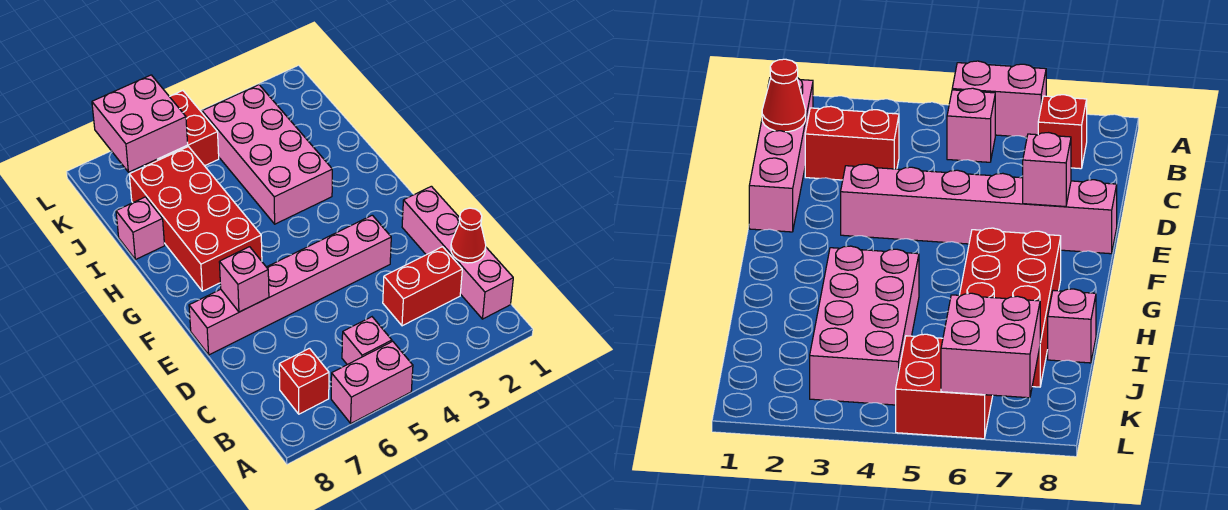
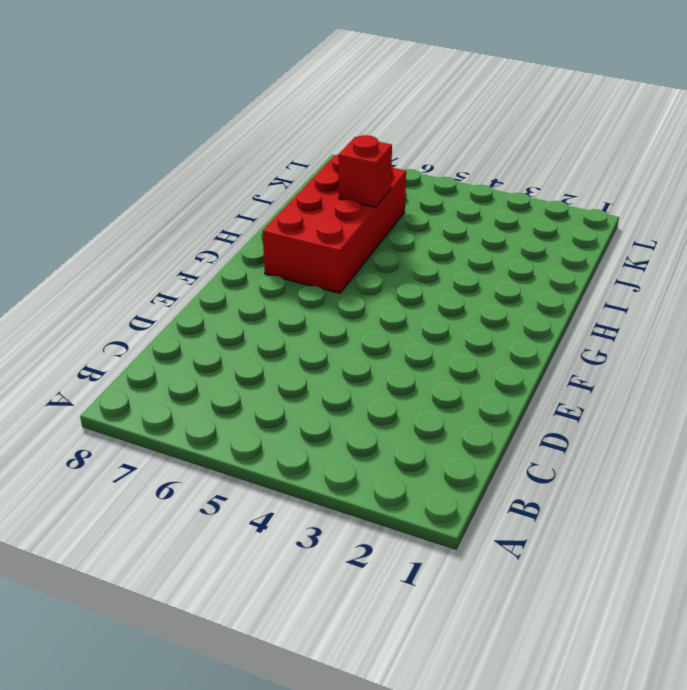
red 1x1 brick [339,135,392,207] -> red 1x1 brick moved to [279,348,329,414]
none -> pink 1x2 brick [331,341,413,423]
none -> pink 1x4 brick [402,186,513,319]
none -> pink 1x1 brick [342,317,392,365]

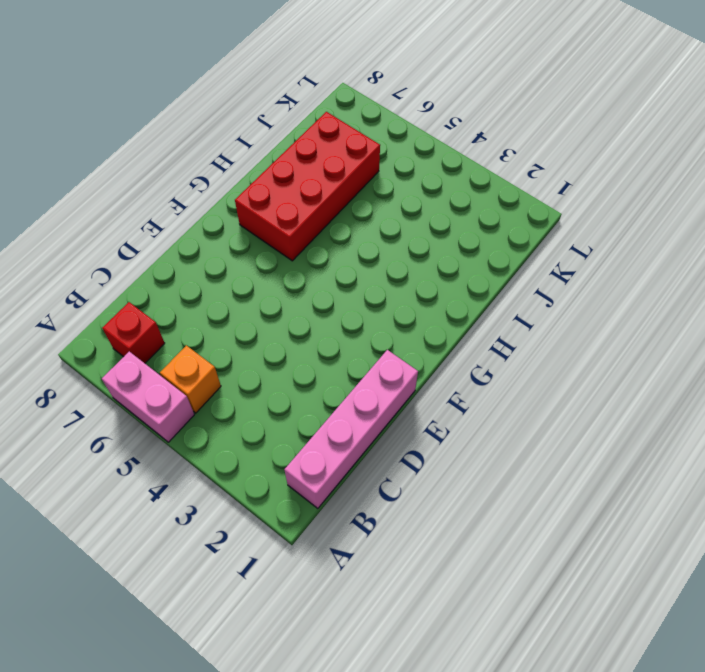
orange 1x1 brick [160,345,221,413] -> pink 1x1 brick [342,317,392,365]
none -> red 1x2 brick [383,247,462,326]
none -> pink 1x6 brick [189,215,391,355]
none -> pink 2x4 brick [202,85,332,224]

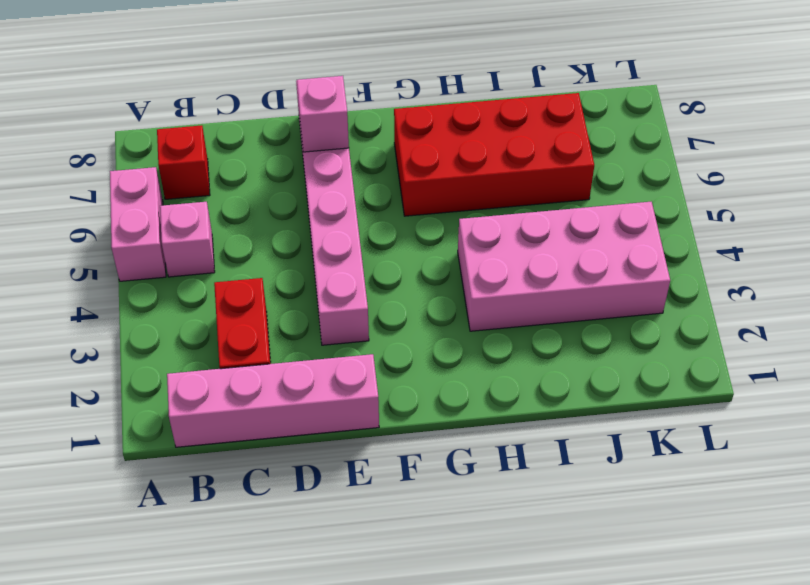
none -> pink 1x1 brick [116,197,165,260]
none -> red 2x2 brick [144,91,219,166]
none -> red 1x1 cone [451,208,486,263]

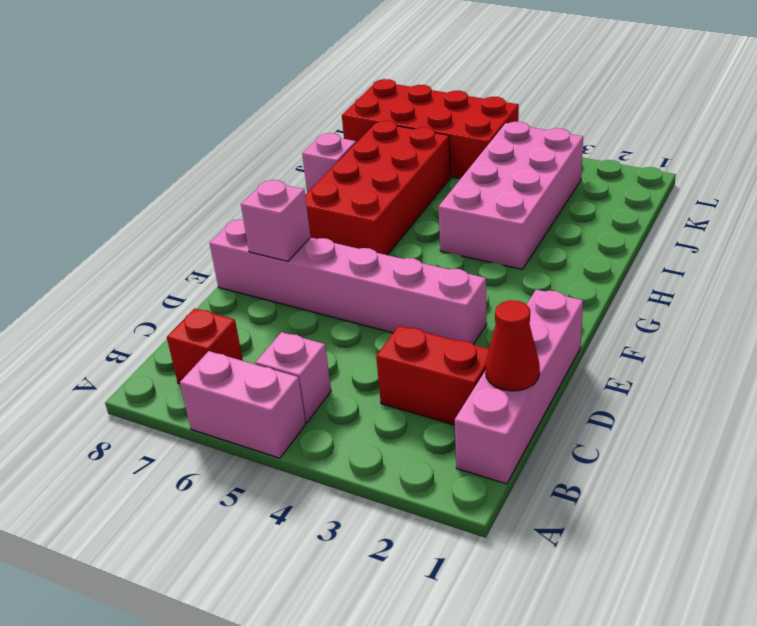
red 2x4 brick [342,79,519,178] -> red 2x2 brick [144,91,219,166]
none -> pink 2x2 brick [92,75,188,172]

